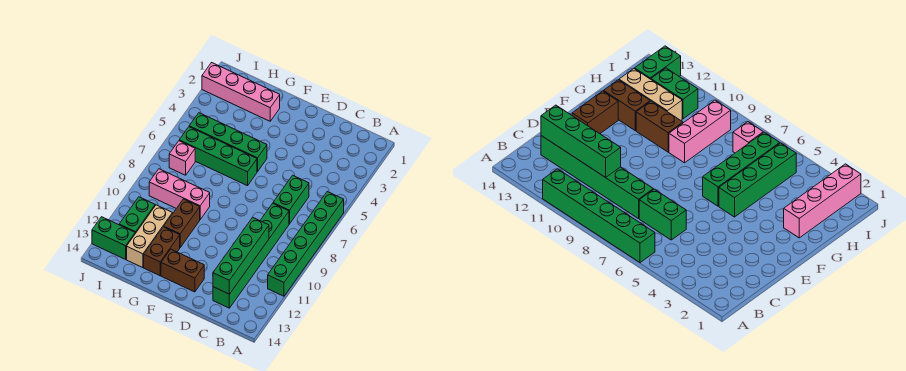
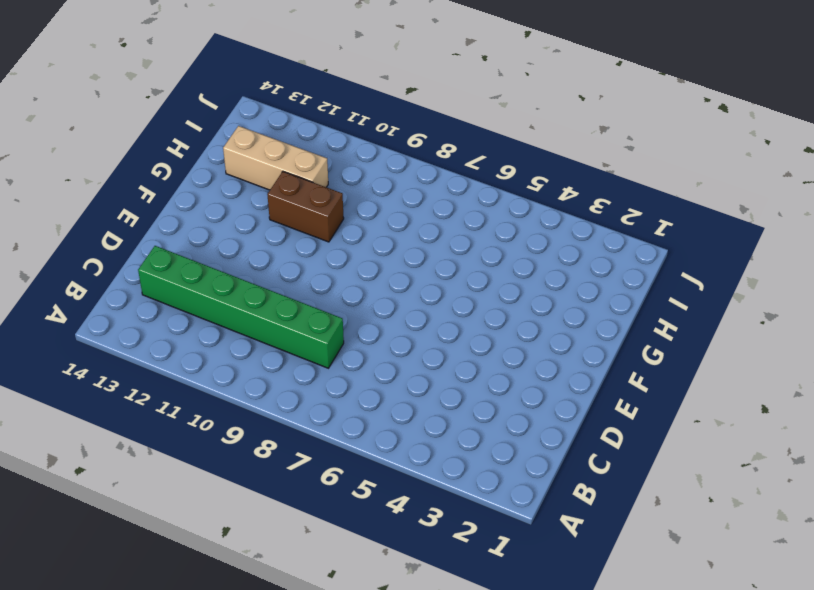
none -> green 1x6 brick [268,192,344,296]
none -> green 1x2 brick [273,175,309,224]
none -> brown 1x2 brick [161,249,204,292]

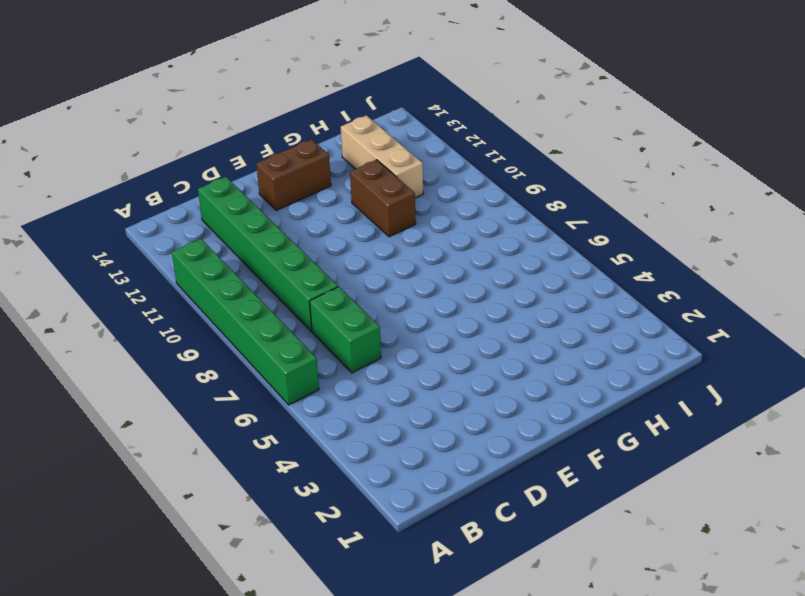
none -> green 1x4 brick [189,113,267,172]
none -> green 1x4 brick [179,127,257,186]
none -> pink 1x4 brick [202,63,280,121]

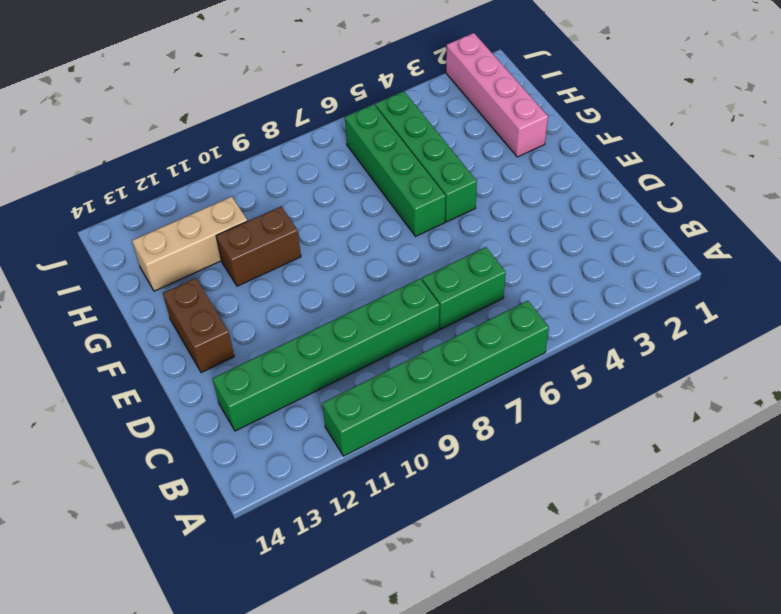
none -> pink 1x3 brick [149,169,210,219]
none -> brown 1x2 brick [144,227,180,276]
none -> pink 1x1 brick [169,141,195,175]

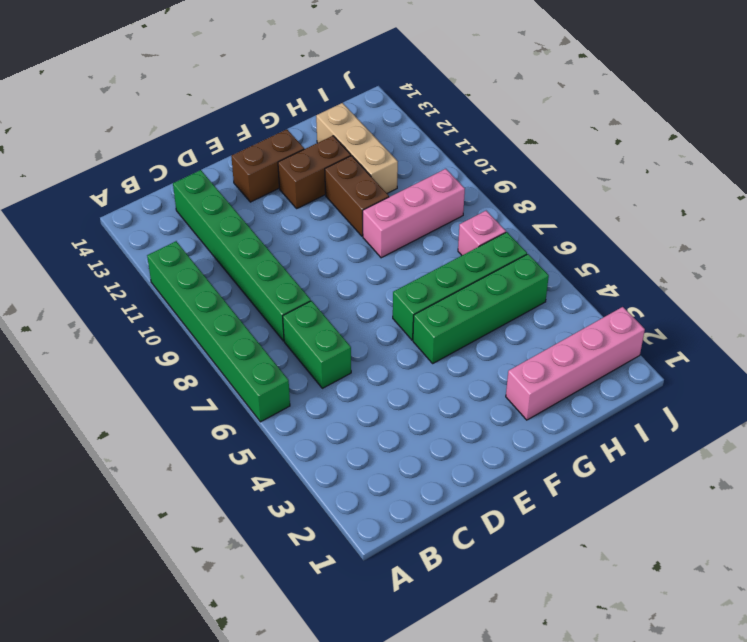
brown 1x2 brick [278,136,351,208] -> brown 1x2 brick turned to [144,227,180,276]
none -> green 1x2 brick [119,197,155,233]
none -> green 1x2 brick [92,217,135,259]
none -> green 1x4 brick [213,217,269,294]

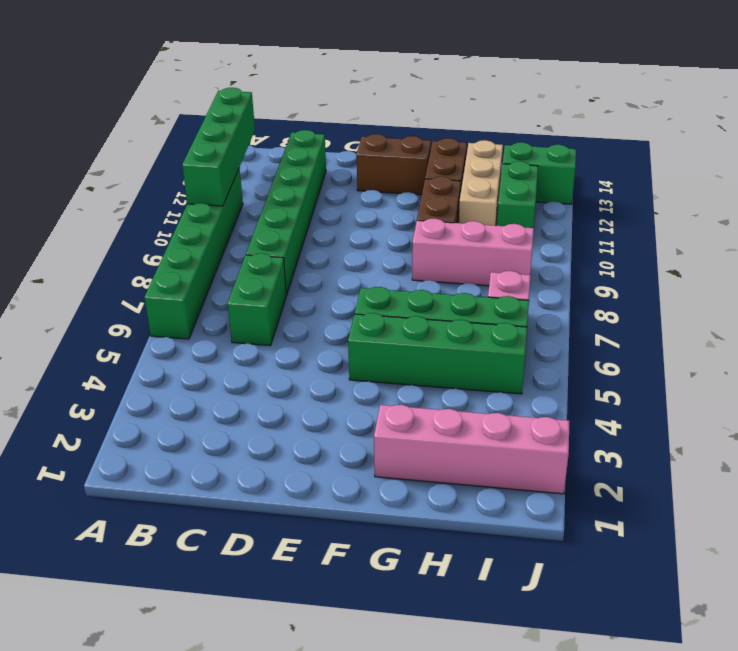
green 1x4 brick [182,88,255,206] -> green 1x4 brick moved to [213,217,269,294]

